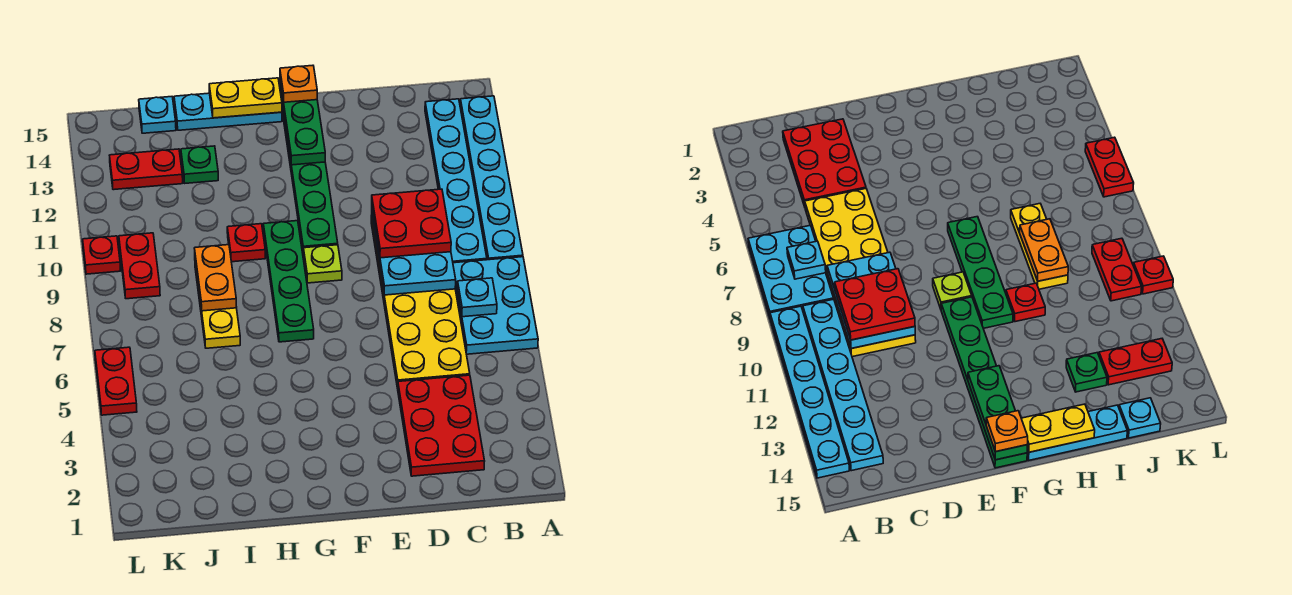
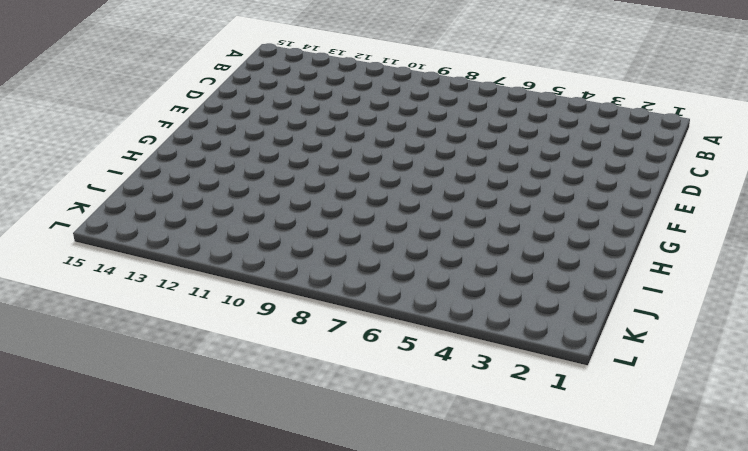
none -> cyan 2x3 plate [453,257,538,354]
none -> cyan 1x6 plate [460,96,523,260]
none -> cyan 1x6 plate [425,99,487,263]

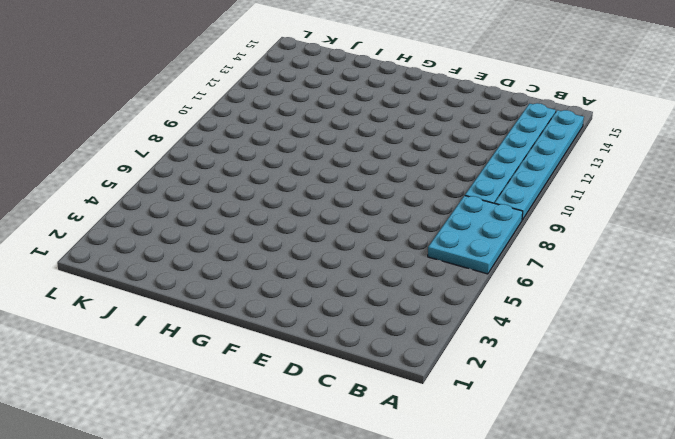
none -> red 2x3 plate [398,375,485,476]
none -> yellow 2x6 plate [371,215,470,388]
none -> lime 1x1 plate [303,245,342,283]

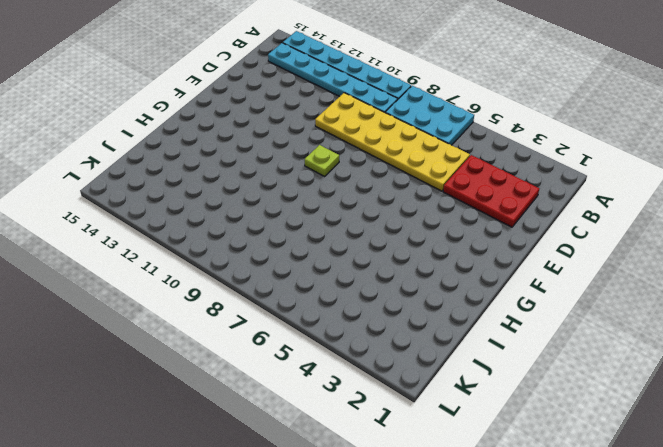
none -> green 1x6 plate [280,90,338,255]
none -> green 1x4 plate [263,221,314,342]
none -> cyan 1x3 plate [174,93,282,130]

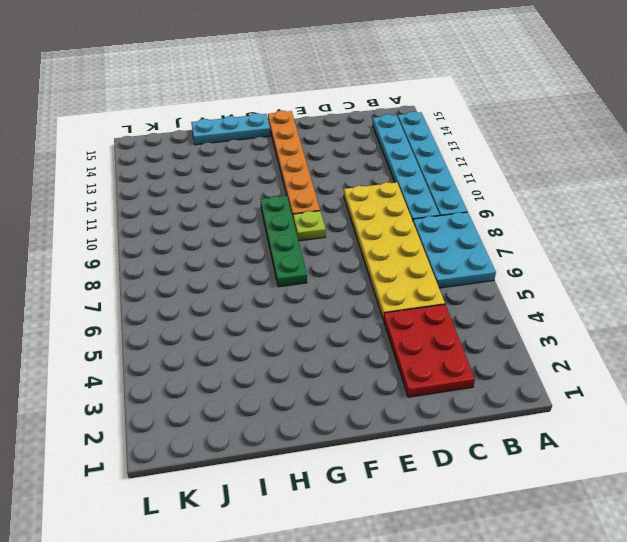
orange 1x6 plate [268,111,320,217] -> green 1x6 plate [280,90,338,255]
none -> red 1x1 plate [227,224,265,262]
none -> yellow 1x3 plate [195,263,240,348]
none -> green 1x1 plate [181,146,218,183]

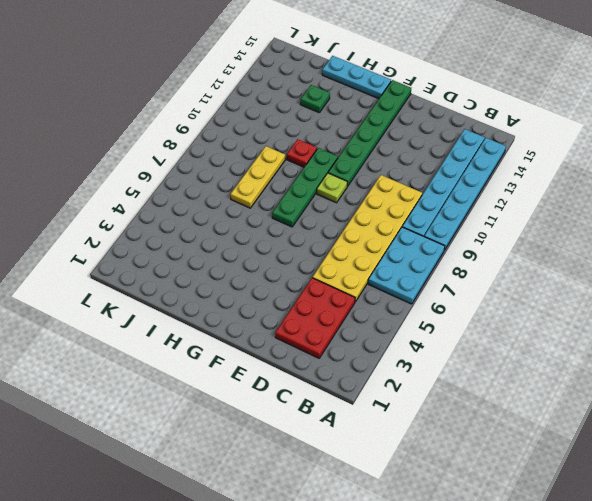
none -> red 1x2 plate [109,149,183,190]
none -> cyan 1x1 plate [139,97,176,133]
none -> red 1x2 plate [119,233,160,299]

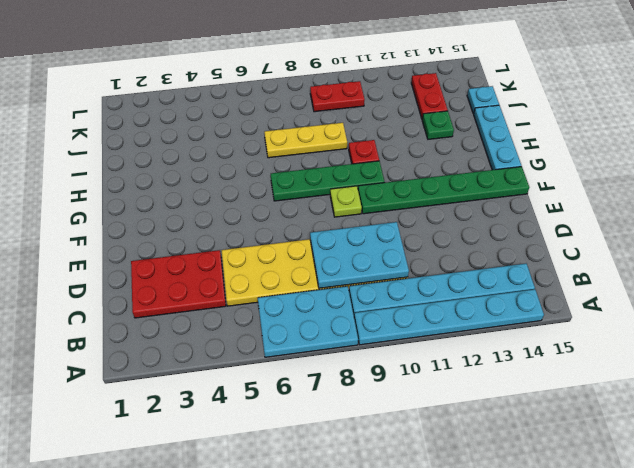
none -> red 1x2 plate [95,347,137,415]
none -> red 1x1 plate [83,236,121,274]
none -> cyan 1x1 plate [457,278,497,317]

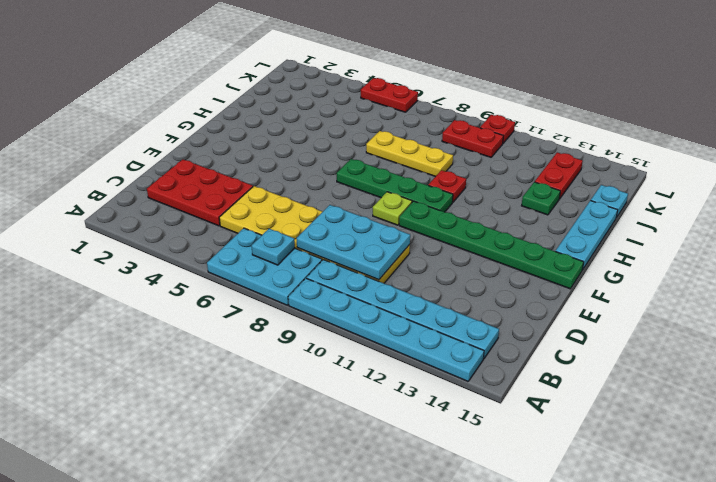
none -> green 1x3 plate [280,81,325,165]
none -> yellow 1x2 plate [209,78,282,118]
none -> orange 1x2 plate [194,245,237,311]

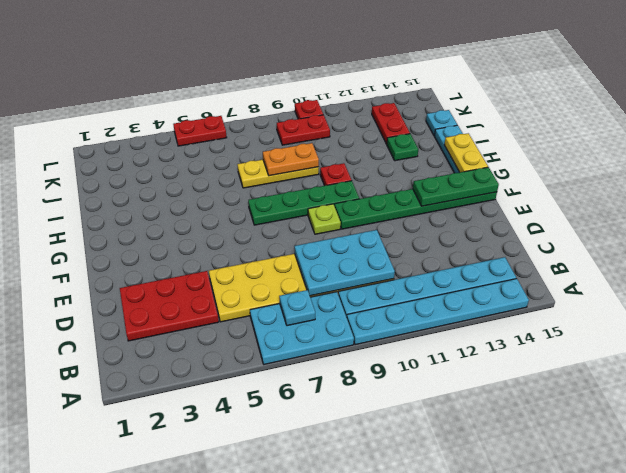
none -> red 2x2 plate [372,189,451,258]
none -> orange 1x1 plate [280,65,317,102]

